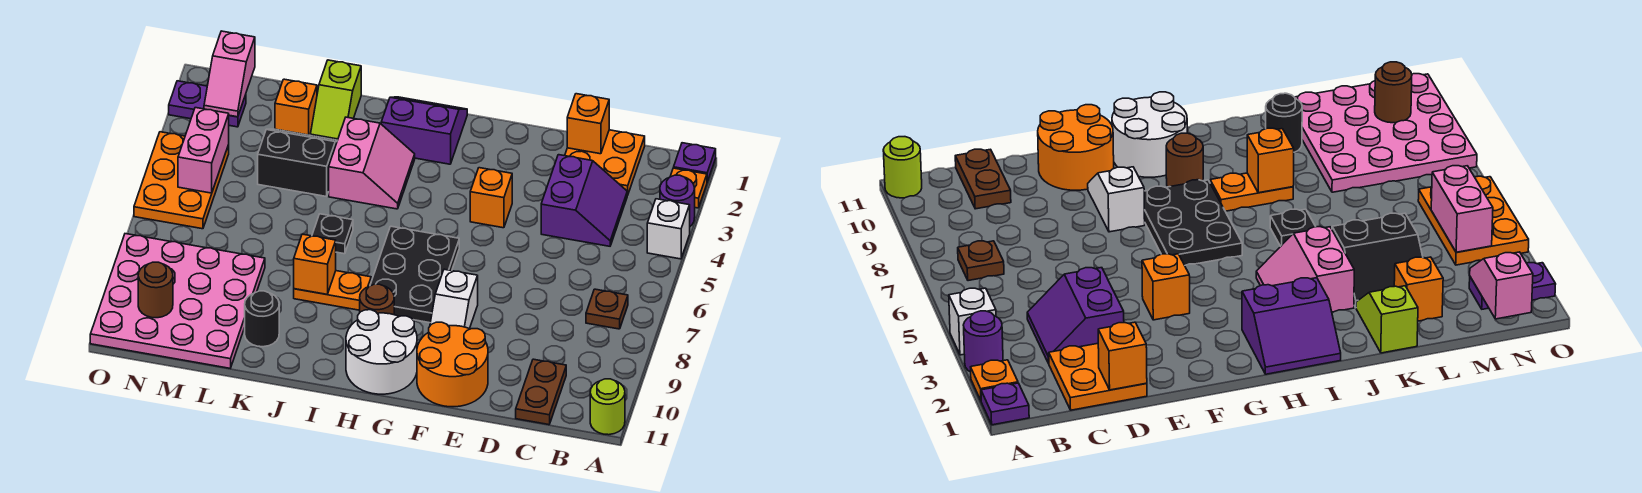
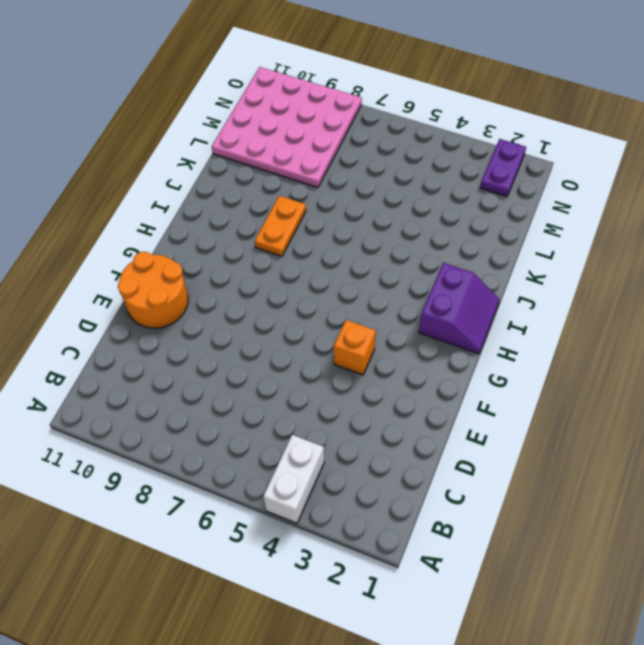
white 1x2 brick [263,435,324,523] -> white 1x1 brick [647,199,690,259]
none -> purple 1x1 plate [674,143,716,182]
none -> orange 1x1 plate [670,168,707,208]
none -> purple 1x1 round brick [660,175,695,226]
none -> lime 1x1 round brick [590,379,625,435]

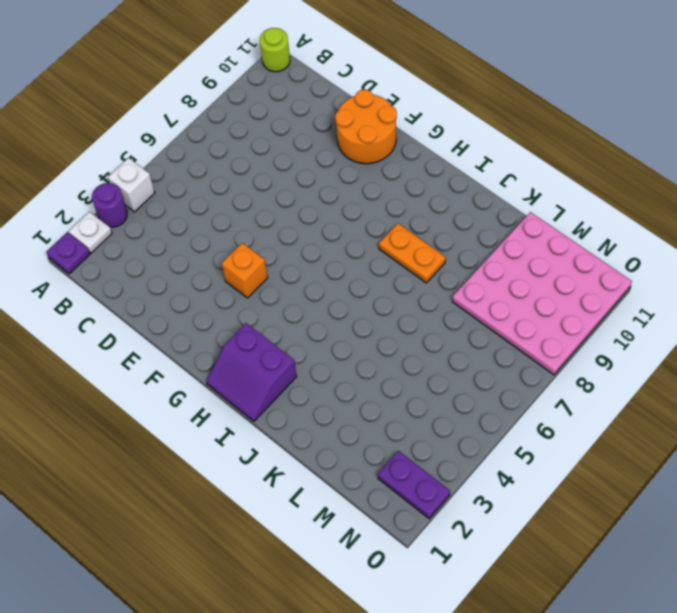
white 1x1 plate [69,212,112,253] -> orange 1x1 plate [670,168,707,208]
none -> brown 1x1 plate [586,289,628,329]
none -> orange 2x2 plate [565,130,645,195]
none -> purple 2x2 slope [541,155,627,246]
none -> brown 1x2 plate [516,359,566,425]

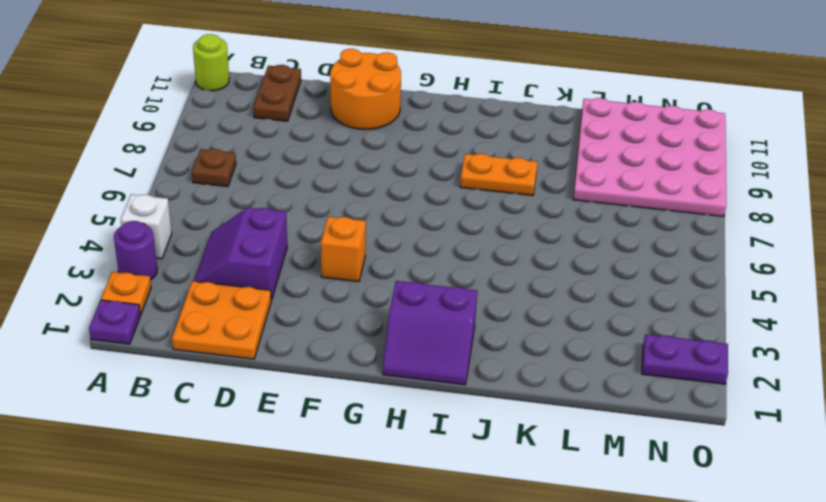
none -> white 1x2 slope [430,269,478,329]
none -> black 2x3 plate [370,226,459,323]
none -> white 2x2 round brick [346,310,417,394]
none -> brown 1x1 round brick [360,284,394,315]

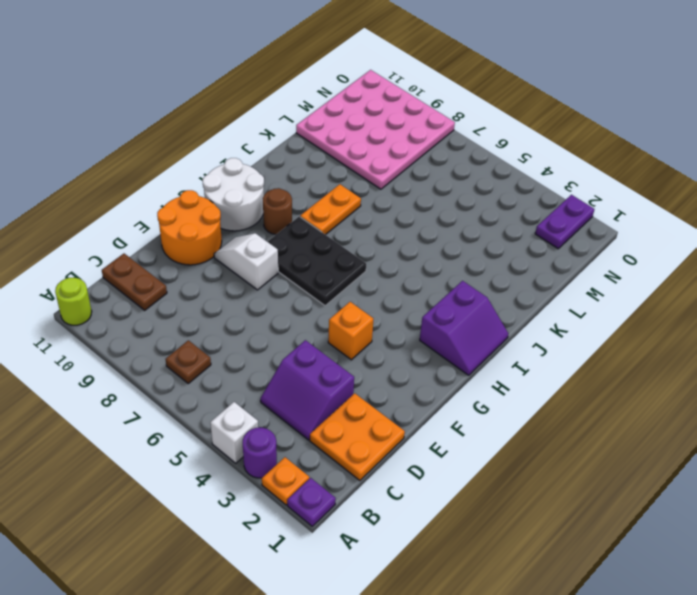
none -> pink 2x2 slope [329,117,415,209]
none -> black 1x1 plate [312,214,353,254]
none -> lime 1x2 slope [310,60,361,140]
none -> black 2x2 slope [258,129,337,197]

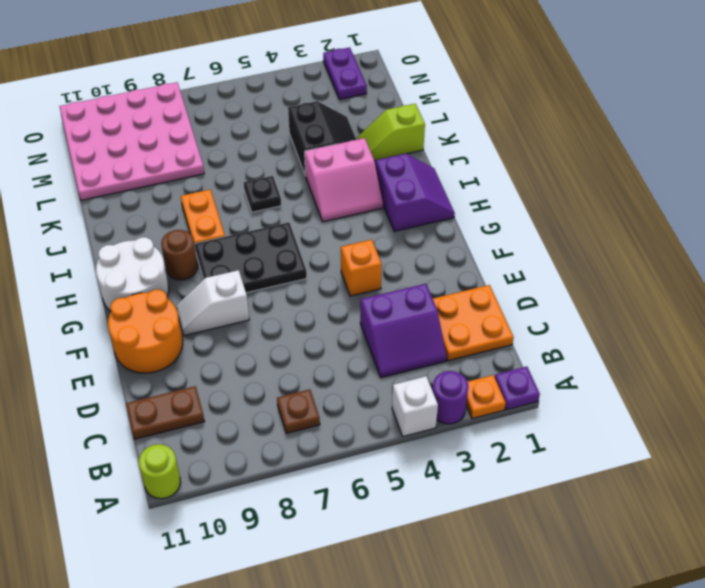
none -> black 1x1 round brick [245,291,279,347]
none -> orange 1x1 brick [275,79,317,135]
none -> orange 2x3 plate [134,132,229,229]
none -> orange 1x1 brick [567,94,609,154]

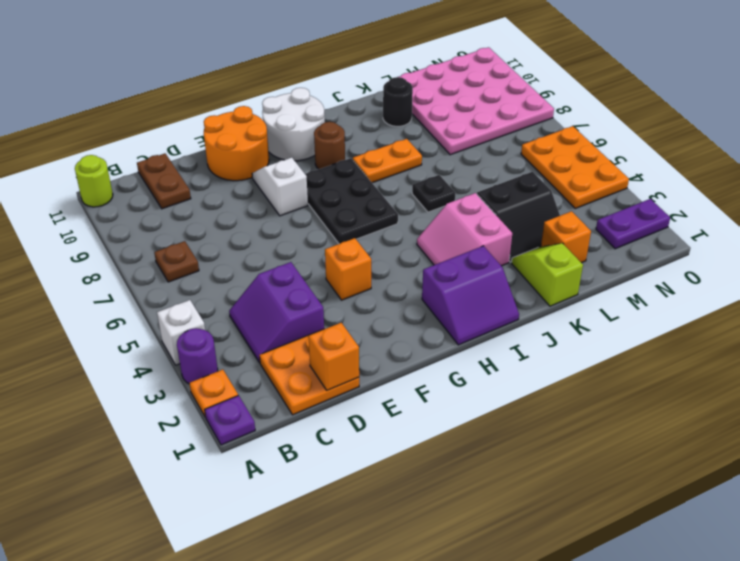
none -> orange 1x1 brick [294,234,336,294]
none -> pink 1x2 slope [204,31,255,117]
none -> pink 1x2 brick [178,108,229,193]
none -> brown 1x1 round brick [138,262,173,318]

